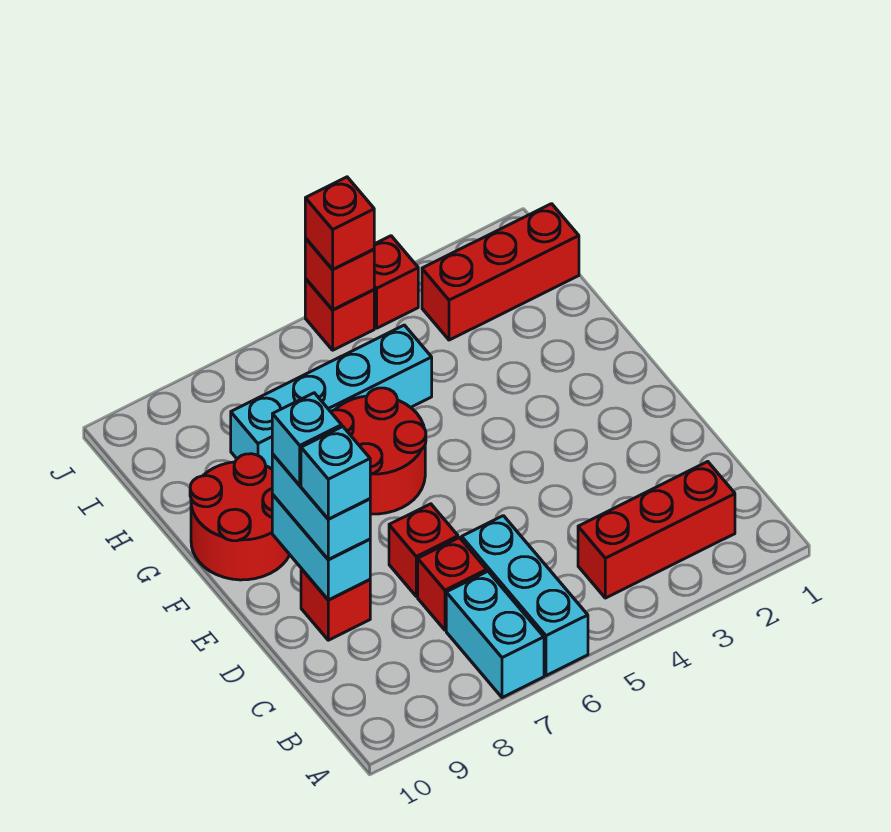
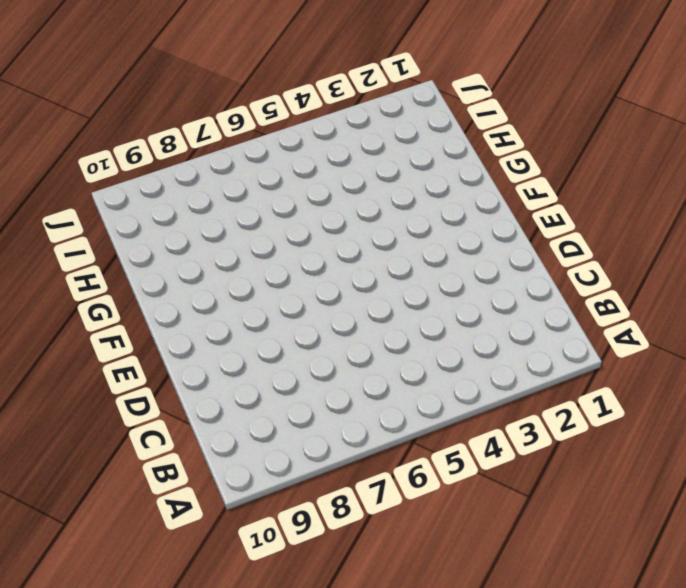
none -> cyan 1x3 brick [462,516,588,676]
none -> cyan 1x2 brick [446,571,544,698]
none -> red 1x3 brick [578,462,735,598]

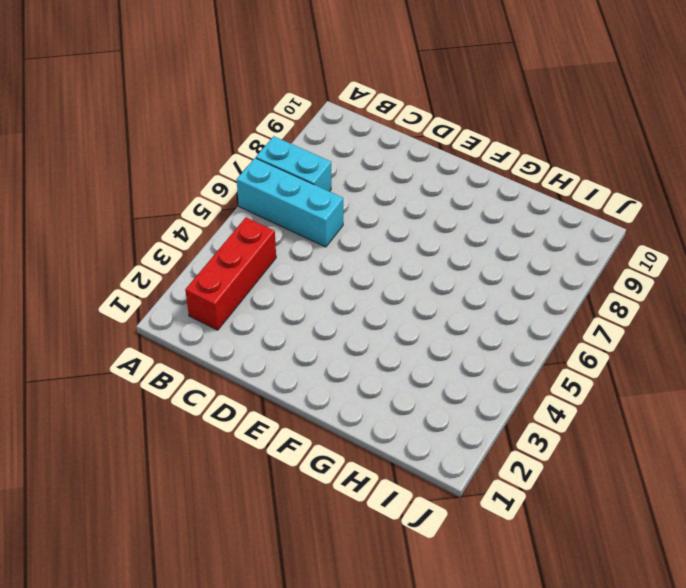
none -> red 1x1 brick [418,538,487,630]
none -> red 1x1 brick [389,504,458,596]
none -> red 1x1 brick [301,569,370,640]

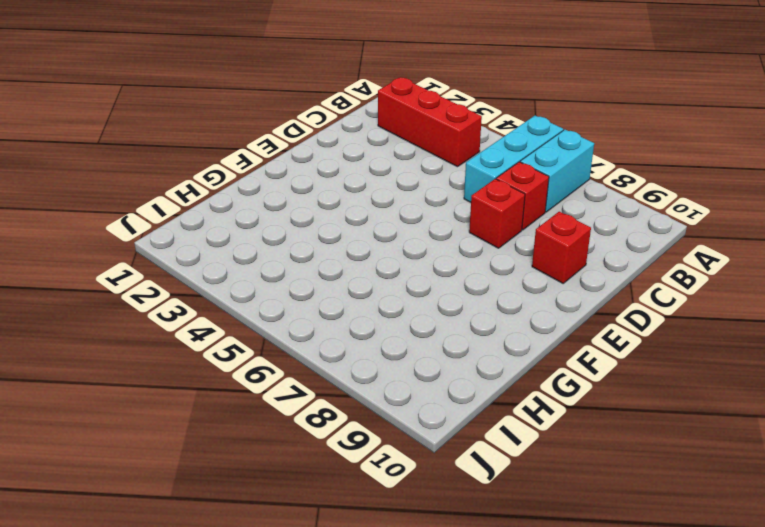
none -> red 2x2 round brick [330,388,426,514]
none -> red 2x2 round brick [190,454,290,580]
none -> cyan 1x4 brick [231,325,432,469]

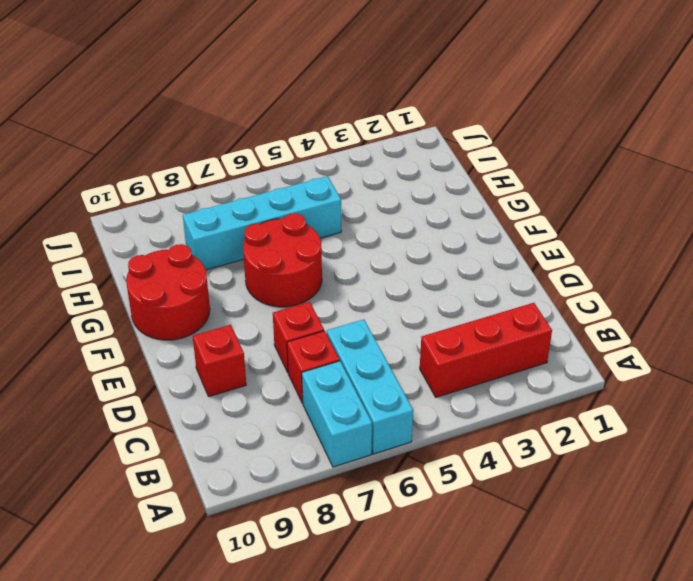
none -> red 1x3 brick [422,204,579,340]
none -> red 1x1 brick [374,236,418,328]
none -> red 1x1 brick [305,279,374,350]

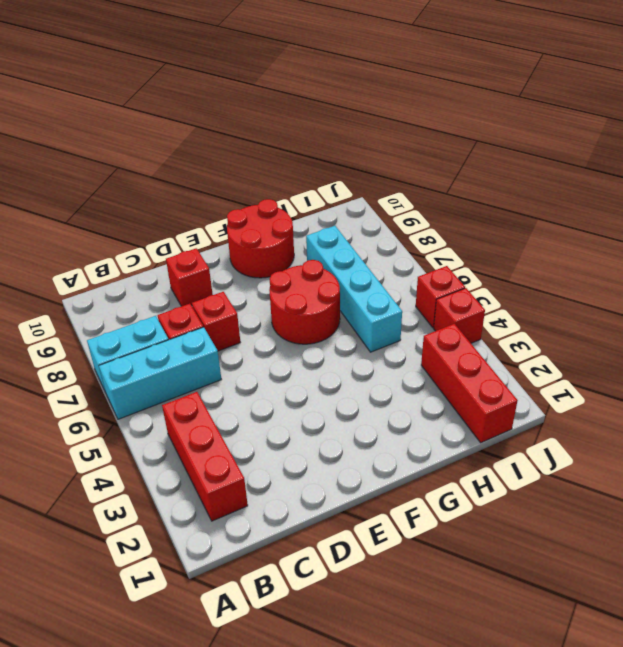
none -> cyan 1x2 brick [272,495,370,600]
none -> red 1x1 brick [305,238,374,310]
none -> cyan 1x2 brick [272,454,370,559]

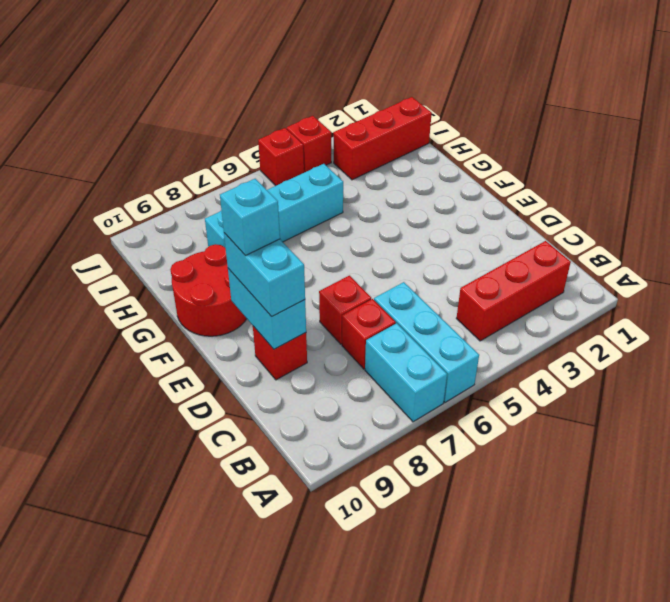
none -> red 2x2 round brick [330,388,426,514]
none -> red 1x1 brick [305,238,374,310]
none -> red 1x1 brick [305,177,374,270]

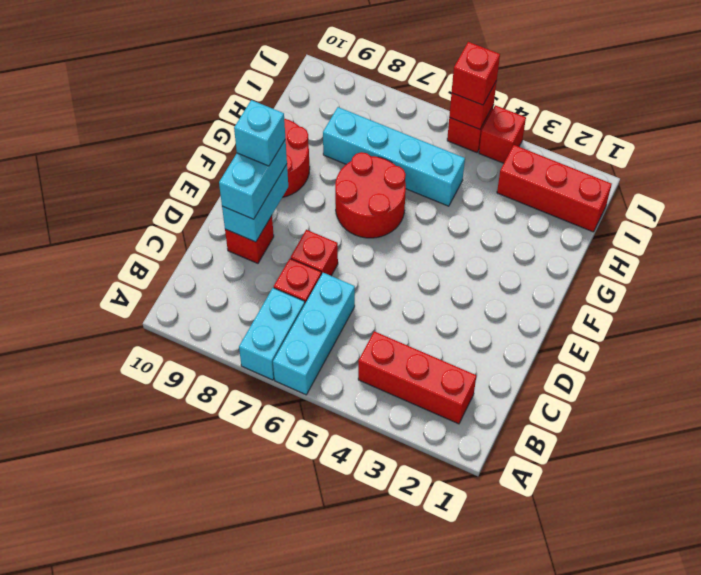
none -> cyan 1x1 brick [301,427,370,519]

